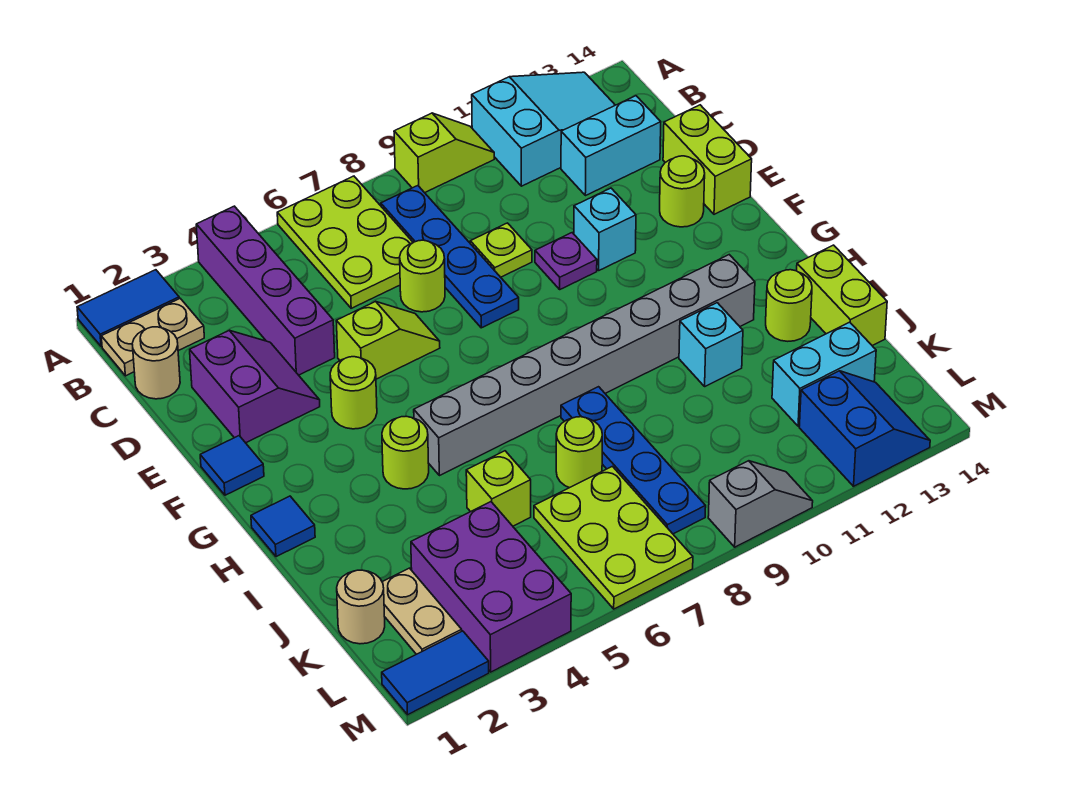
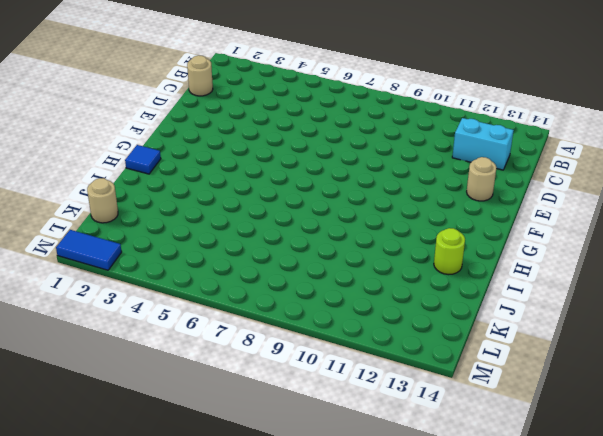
tan 1x1 round brick [467,157,497,201] -> lime 1x1 round brick [660,156,705,227]
none -> blue 1x2 tile [77,270,179,347]
none -> purple 1x4 brick [196,206,335,375]
none -> lime 2x3 plate [277,176,413,308]
none -> lime 1x2 slope [394,113,494,193]

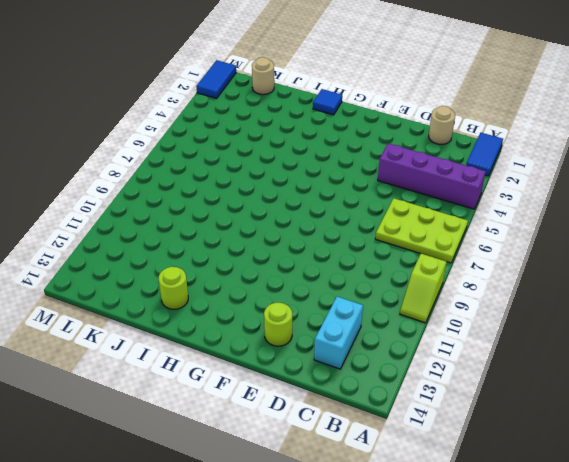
none -> cyan 2x3 slope [472,72,615,186]
none -> tan 1x2 plate [101,298,204,376]
none -> blue 1x4 plate [381,186,519,328]
none -> purple 2x2 slope [190,330,320,443]

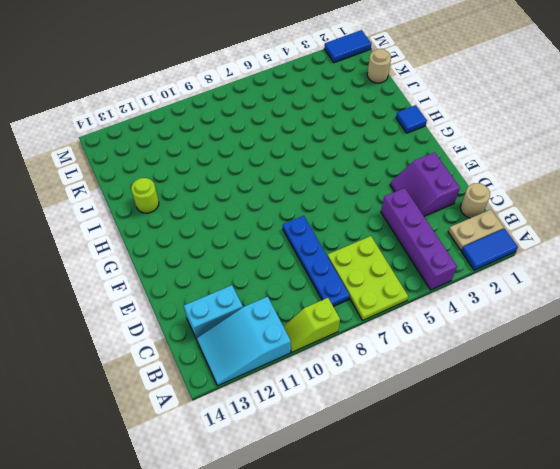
none -> lime 1x1 round brick [400,240,445,312]
none -> lime 1x1 plate [470,223,532,277]
none -> lime 1x2 brick [663,105,752,214]
none -> lime 1x2 slope [336,301,440,379]

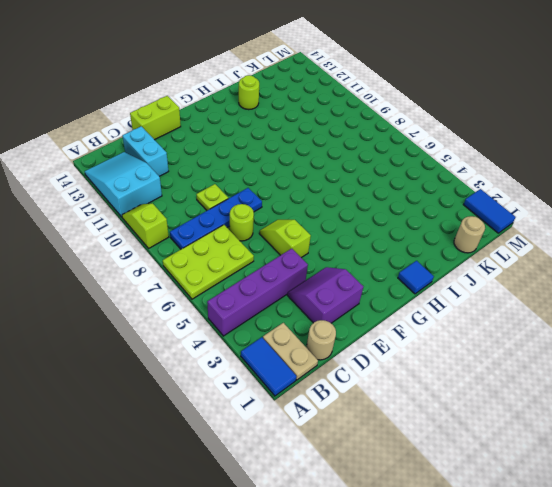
none -> purple 1x1 plate [535,233,597,289]
none -> cyan 1x1 brick [574,188,636,270]
none -> lime 1x1 round brick [660,156,705,227]
none -> blue 1x1 tile [200,436,264,495]

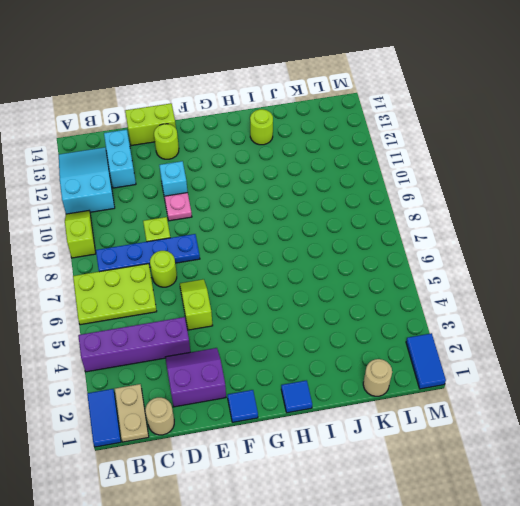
pink 1x1 plate [164,193,192,221] -> purple 1x1 plate [535,233,597,289]
none -> lime 1x1 round brick [330,357,377,429]
none -> lime 1x1 round brick [382,416,429,489]
none -> grey 1x8 brick [414,255,755,476]
none -> blue 1x4 plate [561,387,706,534]

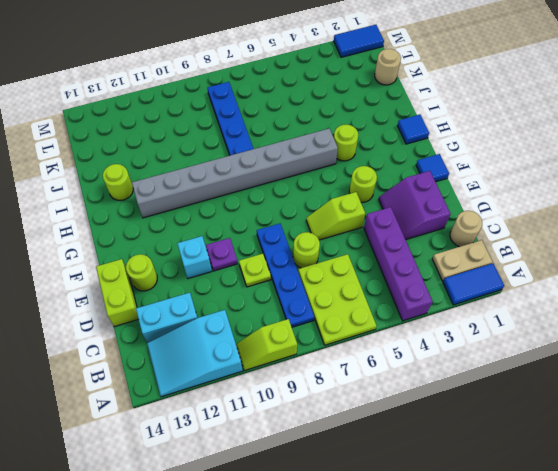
none -> cyan 1x1 brick [679,303,743,386]
none -> lime 1x2 brick [797,245,887,346]
none -> lime 1x1 brick [466,451,531,526]
none -> lime 1x1 round brick [556,417,602,488]

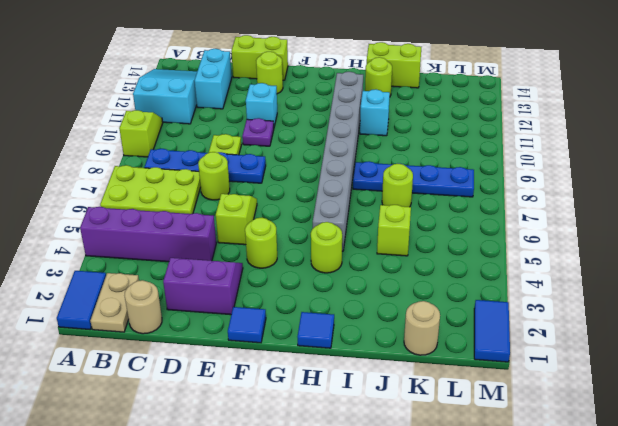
none -> tan 1x2 plate [382,568,462,654]
none -> purple 2x3 brick [411,502,571,672]
none -> lime 2x3 plate [534,466,693,609]
none -> cyan 1x2 brick [772,322,876,426]

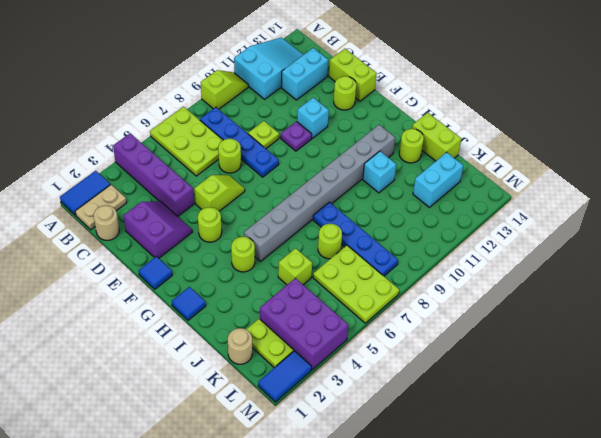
lime 1x2 plate [246,319,294,368] -> tan 1x2 plate [382,568,462,654]
none -> blue 2x2 slope [799,371,930,486]
none -> grey 1x2 slope [708,461,813,547]

